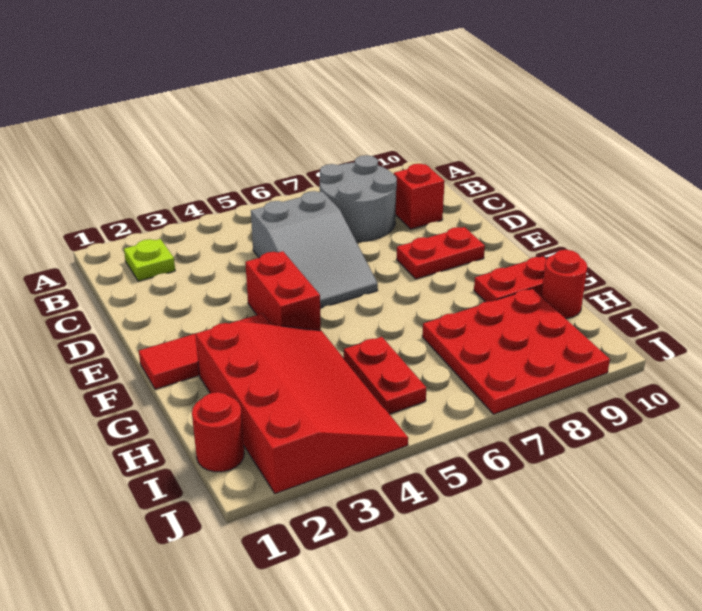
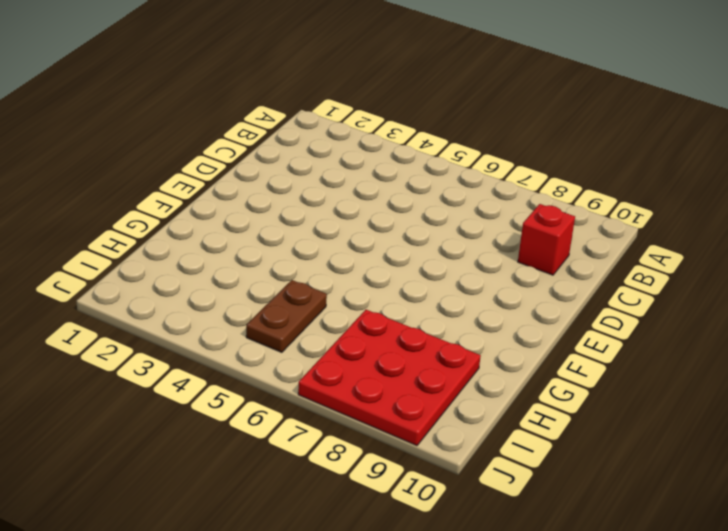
brown 1x2 plate [246,280,327,352] -> red 1x2 plate [344,337,426,414]
none -> lime 1x1 plate [124,239,175,281]
none -> grey 2x2 round brick [320,155,397,242]
none -> grey 2x3 slope [251,191,378,308]

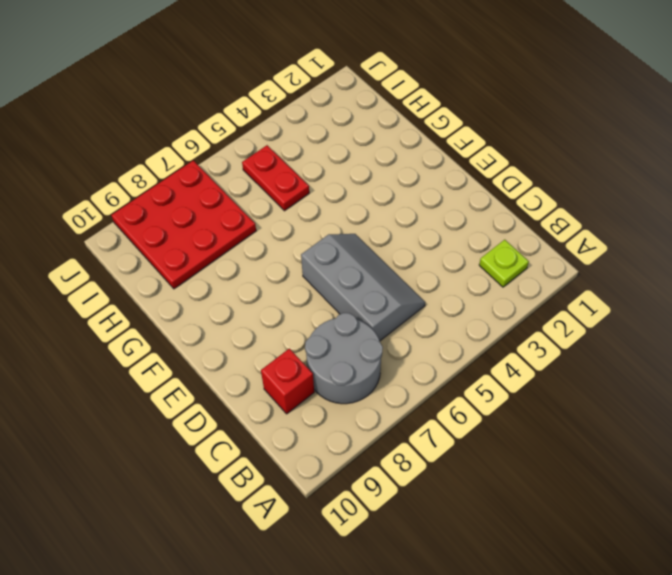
grey 2x3 slope [301,234,425,341] -> grey 2x3 slope turned to [251,191,378,308]
none -> red 1x2 brick [245,251,321,331]
none -> red 1x2 plate [397,227,485,279]
none -> red 1x3 tile [139,314,271,389]

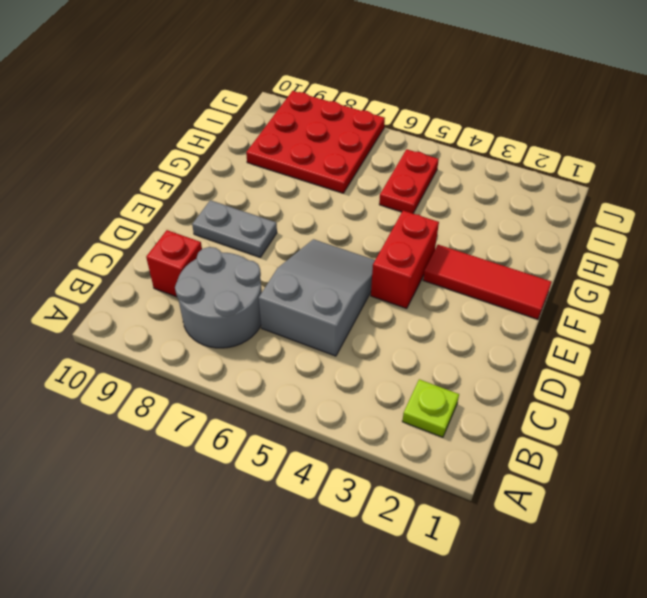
grey 1x2 plate [192,200,277,257] -> red 1x2 plate [397,227,485,279]
none -> red 3x4 slope [195,321,408,494]
none -> red 1x2 plate [474,256,546,302]
none -> red 1x1 round brick [541,250,587,318]

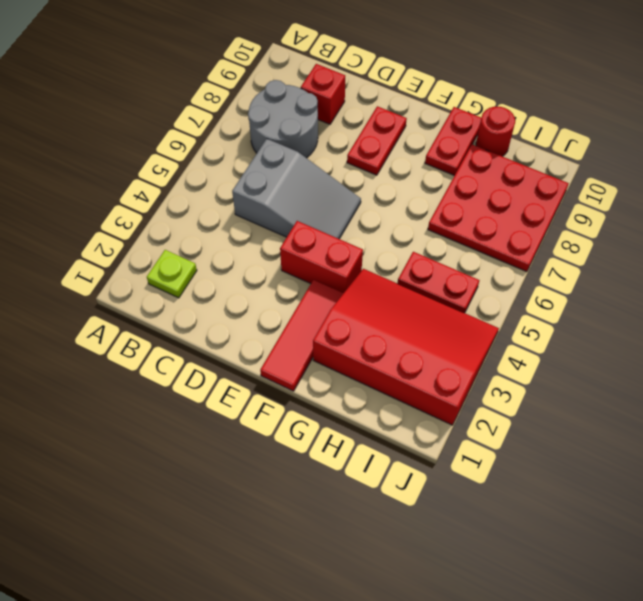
none -> red 1x1 round brick [192,392,244,472]

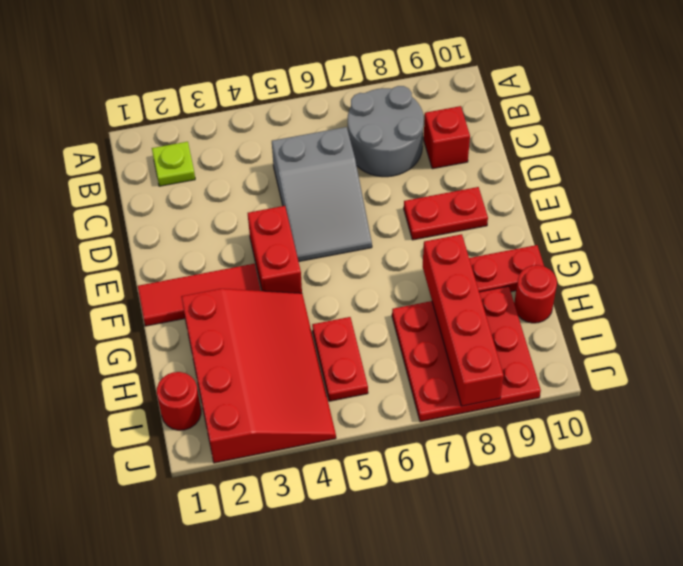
red 1x4 brick [423,234,504,406] -> none

